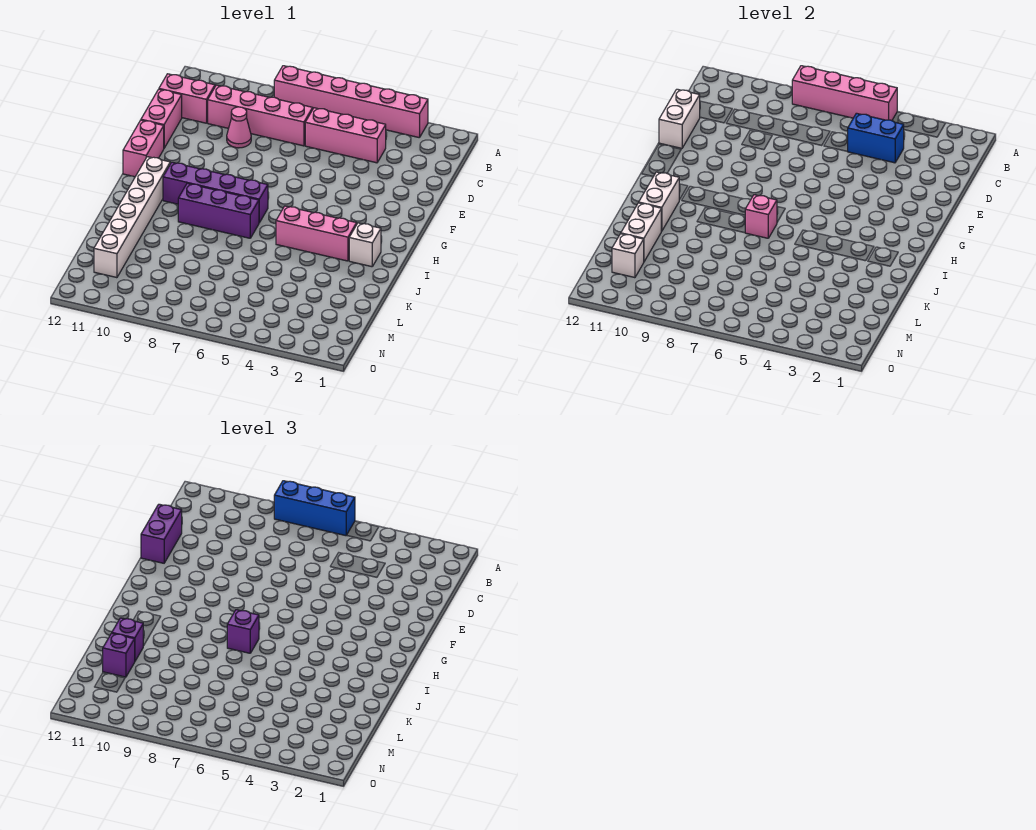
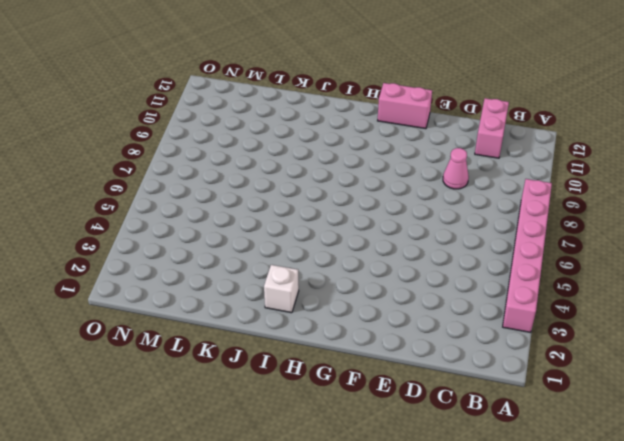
none -> pink 1x3 brick [305,108,386,163]
none -> pink 1x4 brick [208,85,313,146]
none -> pink 1x2 brick [141,89,182,148]

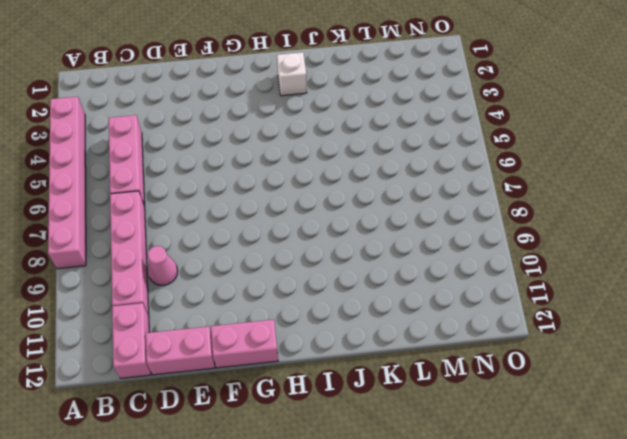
none -> purple 1x4 brick [163,162,268,223]
none -> white 1x6 brick [94,157,170,278]
none -> pink 1x3 brick [276,206,357,261]

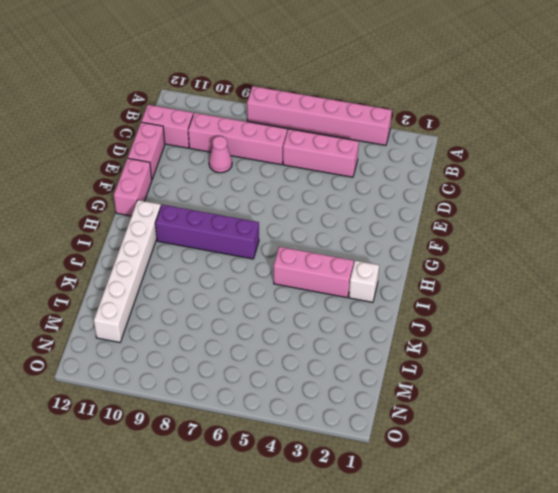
none -> purple 1x3 brick [178,183,259,238]
none -> pink 1x4 brick [792,66,897,120]
none -> blue 1x2 brick [847,113,904,163]

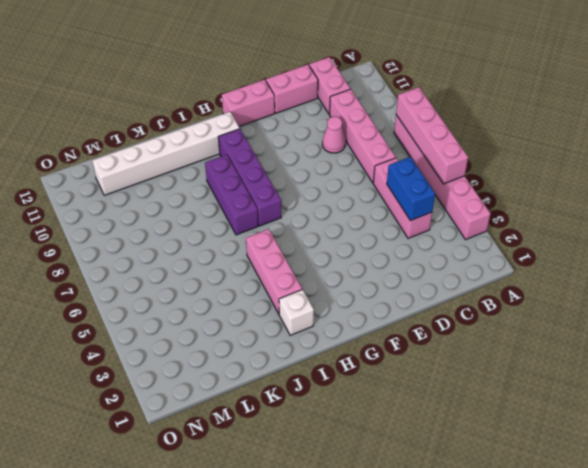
none -> white 1x2 brick [659,89,700,148]
none -> pink 1x1 brick [745,195,777,238]
none -> white 1x2 brick [639,172,679,231]

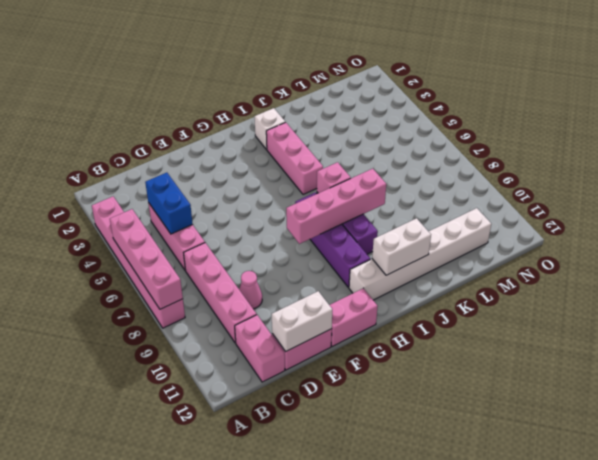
pink 1x4 brick [286,169,386,244] -> none
none -> white 1x2 brick [621,203,661,261]
none -> white 1x1 brick [612,234,644,278]
none -> blue 1x3 brick [274,481,355,536]

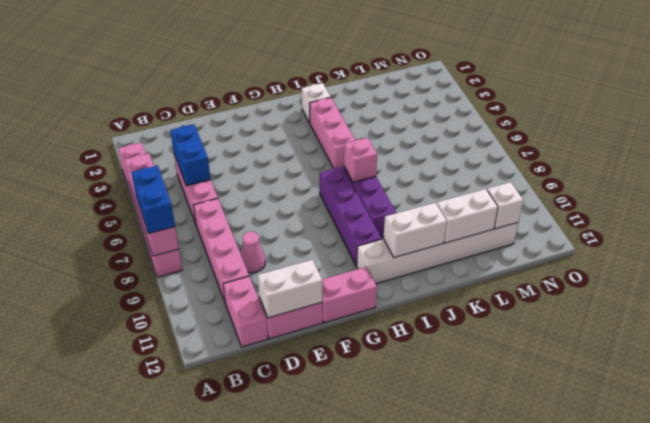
blue 1x2 brick [131,165,175,234] -> blue 1x3 brick [274,481,355,536]
none -> purple 1x2 brick [141,504,182,563]
none -> purple 1x1 brick [227,610,259,653]
none -> purple 1x1 brick [112,618,143,661]

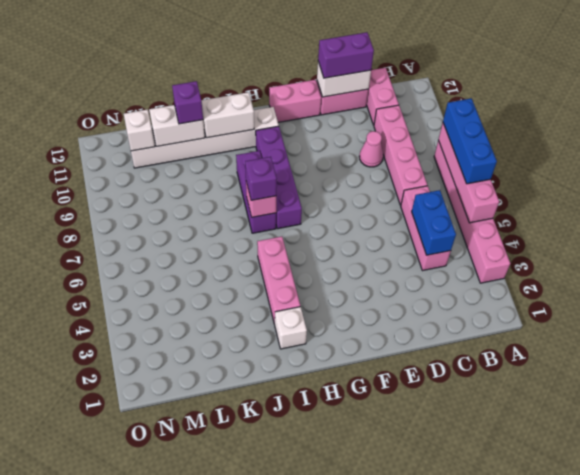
none -> purple 1x1 brick [103,633,135,677]

